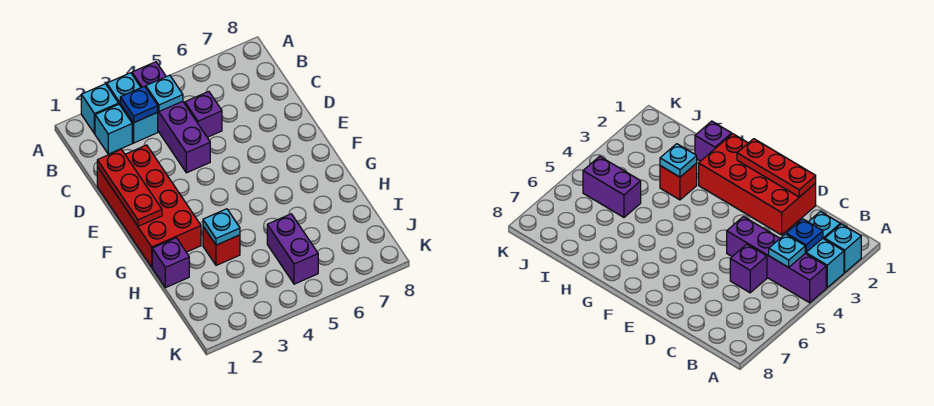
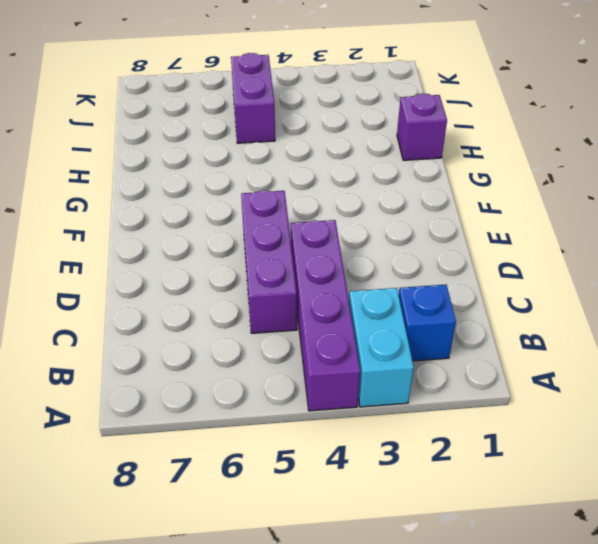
blue 1x1 brick [399,285,456,361] -> cyan 1x1 brick [95,104,132,154]
purple 1x3 brick [241,190,297,333] -> purple 1x1 brick [185,91,222,137]
none -> cyan 1x1 brick [81,84,119,134]
none -> red 2x4 brick [97,145,201,267]
none -> red 1x1 brick [203,227,240,265]

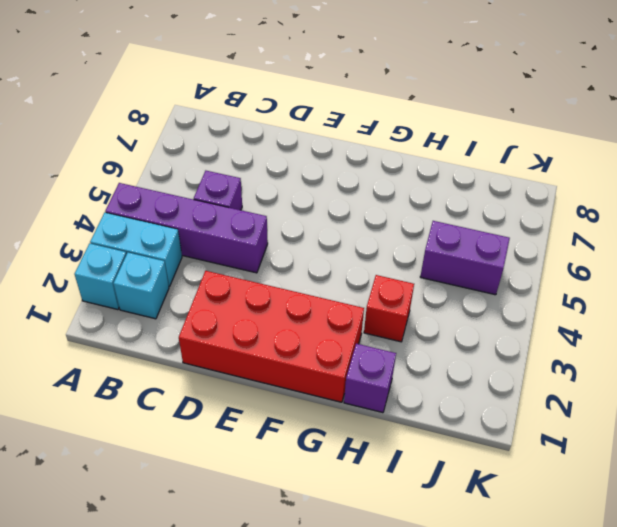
none -> blue 1x1 plate [120,86,158,123]
none -> cyan 1x1 plate [146,75,183,111]
none -> red 1x3 plate [97,149,162,226]

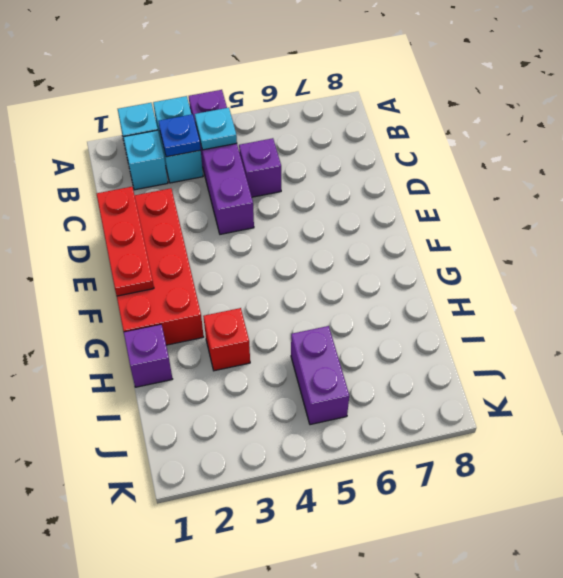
none -> cyan 1x1 plate [203,209,240,245]

